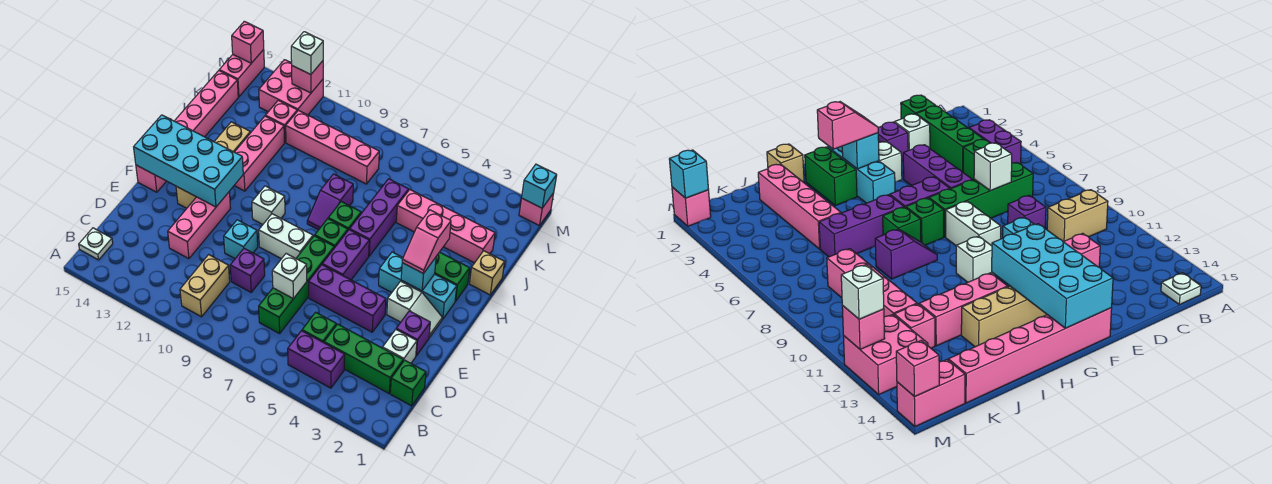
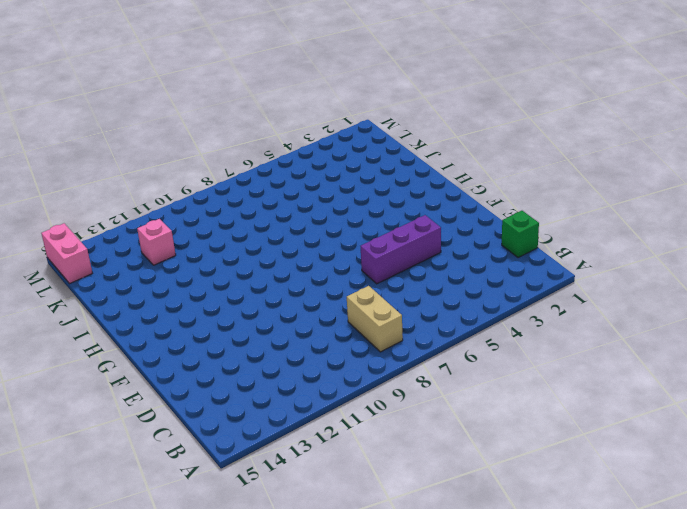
tan 1x2 brick [347,286,403,352] -> tan 1x2 brick moved to [180,255,230,317]
none -> purple 1x2 brick [288,331,345,388]
none -> white 1x1 plate [79,228,113,260]
none -> green 1x3 brick [324,324,403,393]
none -> green 1x1 brick [302,312,336,343]

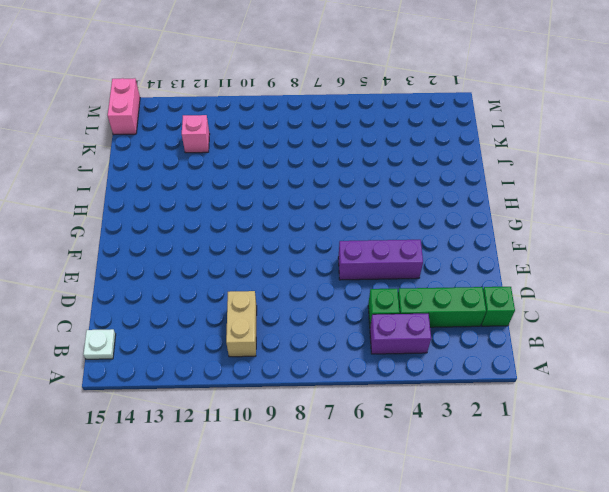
none -> green 1x4 brick [259,236,334,334]
none -> white 1x1 brick [383,330,417,363]
none -> purple 1x1 brick [230,248,265,292]
none -> pink 1x3 brick [168,192,231,259]

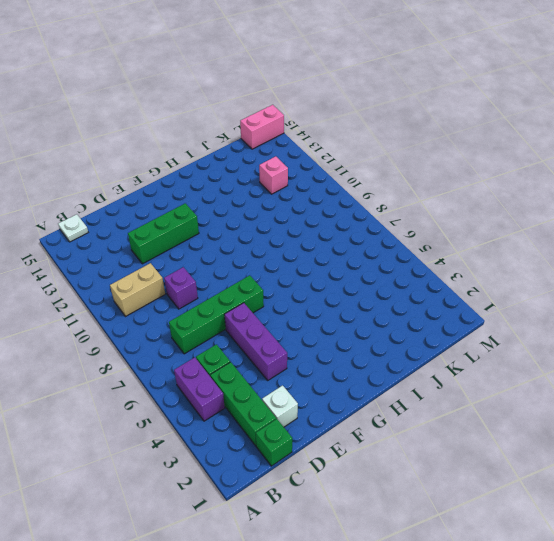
green 1x3 brick [128,203,199,264] -> pink 1x3 brick [168,192,231,259]
none -> purple 1x1 brick [396,311,430,356]
none -> cyan 1x1 brick [224,220,258,259]
none -> white 1x2 slope [387,281,442,337]
none -> purple 1x2 brick [322,230,369,280]

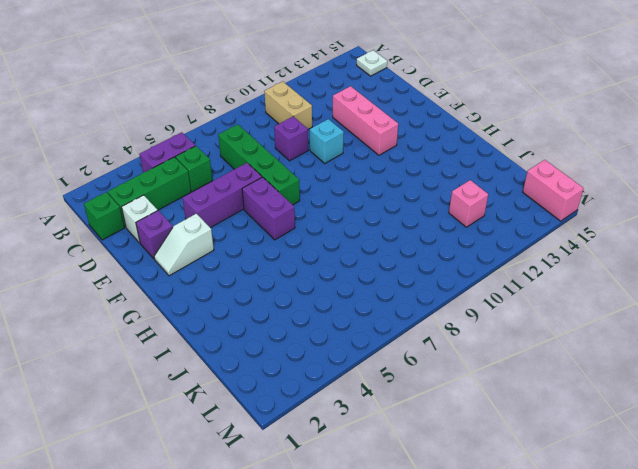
none -> white 1x2 brick [259,214,313,259]
none -> tan 1x4 brick [176,122,250,208]
none -> pink 1x6 brick [136,71,238,192]
none -> cyan 1x3 brick [379,252,457,319]

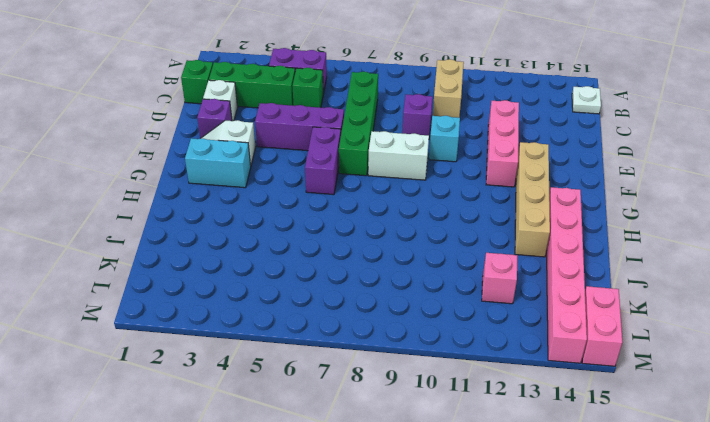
cyan 1x2 brick [185,138,251,188] -> cyan 1x3 brick [379,252,457,319]
pink 1x6 brick [547,187,587,363] -> pink 1x6 brick moved to [136,71,238,192]
none -> green 1x1 brick [315,219,348,248]
none -> white 1x1 brick [252,186,285,224]
none -> green 1x2 brick [435,252,470,301]
none -> purple 1x3 brick [350,179,409,256]

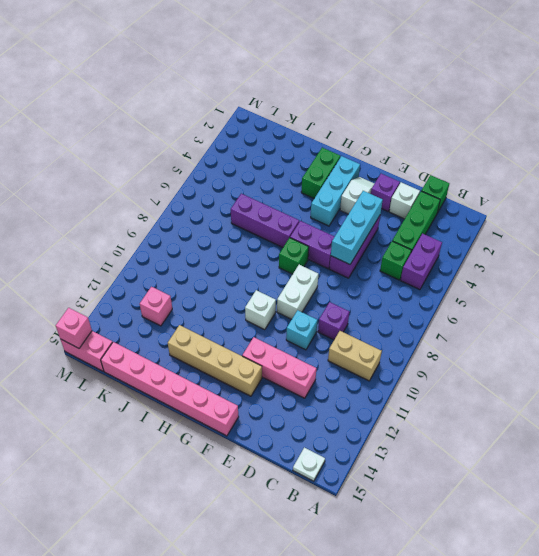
cyan 1x3 brick [331,191,383,264] -> none
none -> green 1x4 brick [259,236,334,334]
none -> green 1x1 brick [328,202,361,230]
none -> purple 1x2 slope [307,174,353,230]
none -> pink 1x3 brick [234,116,284,191]

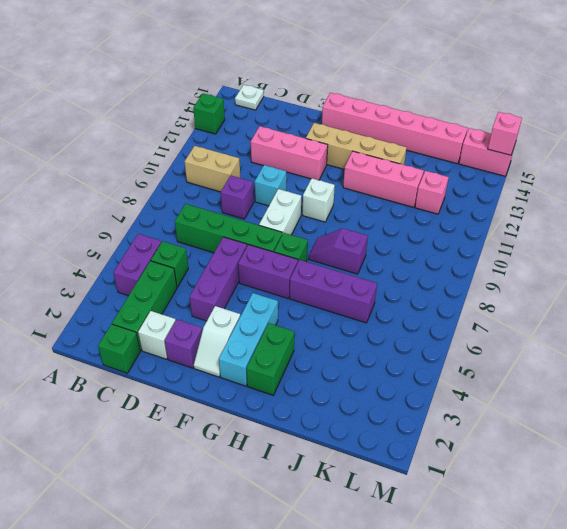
green 1x1 brick [193,93,225,134] -> green 1x1 brick moved to [328,202,361,230]
none -> tan 1x1 brick [470,251,505,295]
none -> pink 1x4 brick [396,190,495,263]
none -> pink 1x4 brick [286,110,379,184]
none -> pink 2x2 brick [259,60,323,115]

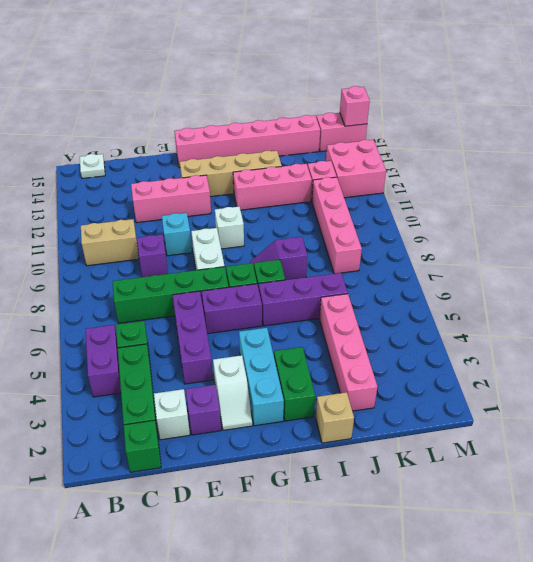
none -> pink 1x1 brick [519,193,554,226]
none -> white 1x1 brick [272,254,307,299]
none -> cyan 2x4 brick [134,115,243,207]
none -> cyan 1x1 brick [401,257,436,291]

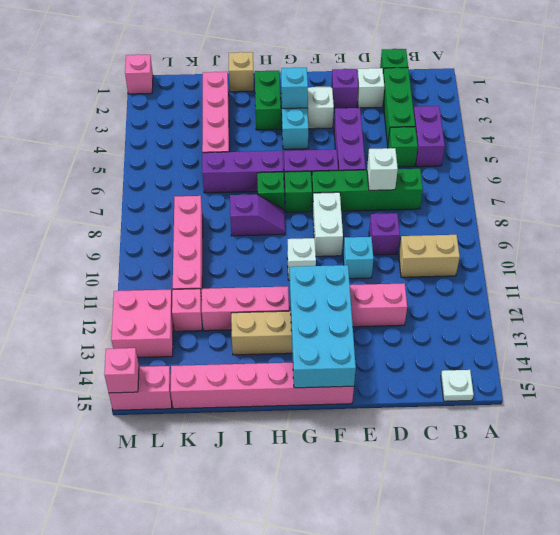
none -> cyan 1x1 brick [522,164,557,208]
none -> pink 1x1 brick [292,61,323,93]
none -> pink 1x2 slope [402,210,451,274]
none -> white 1x1 brick [291,32,323,75]

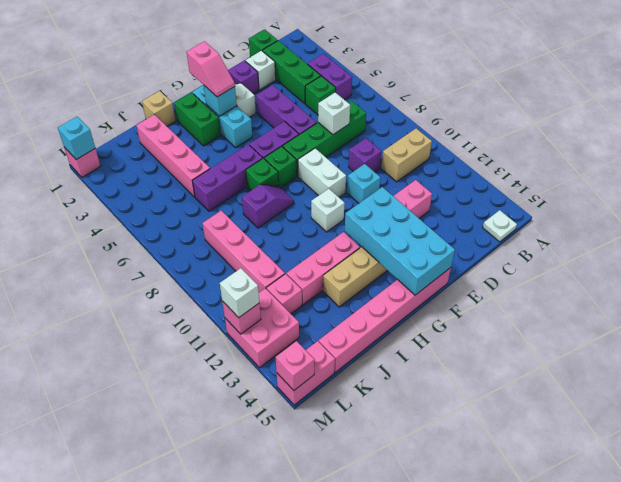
pink 1x2 slope [187,41,235,97] -> pink 1x2 slope turned to [402,210,451,274]

